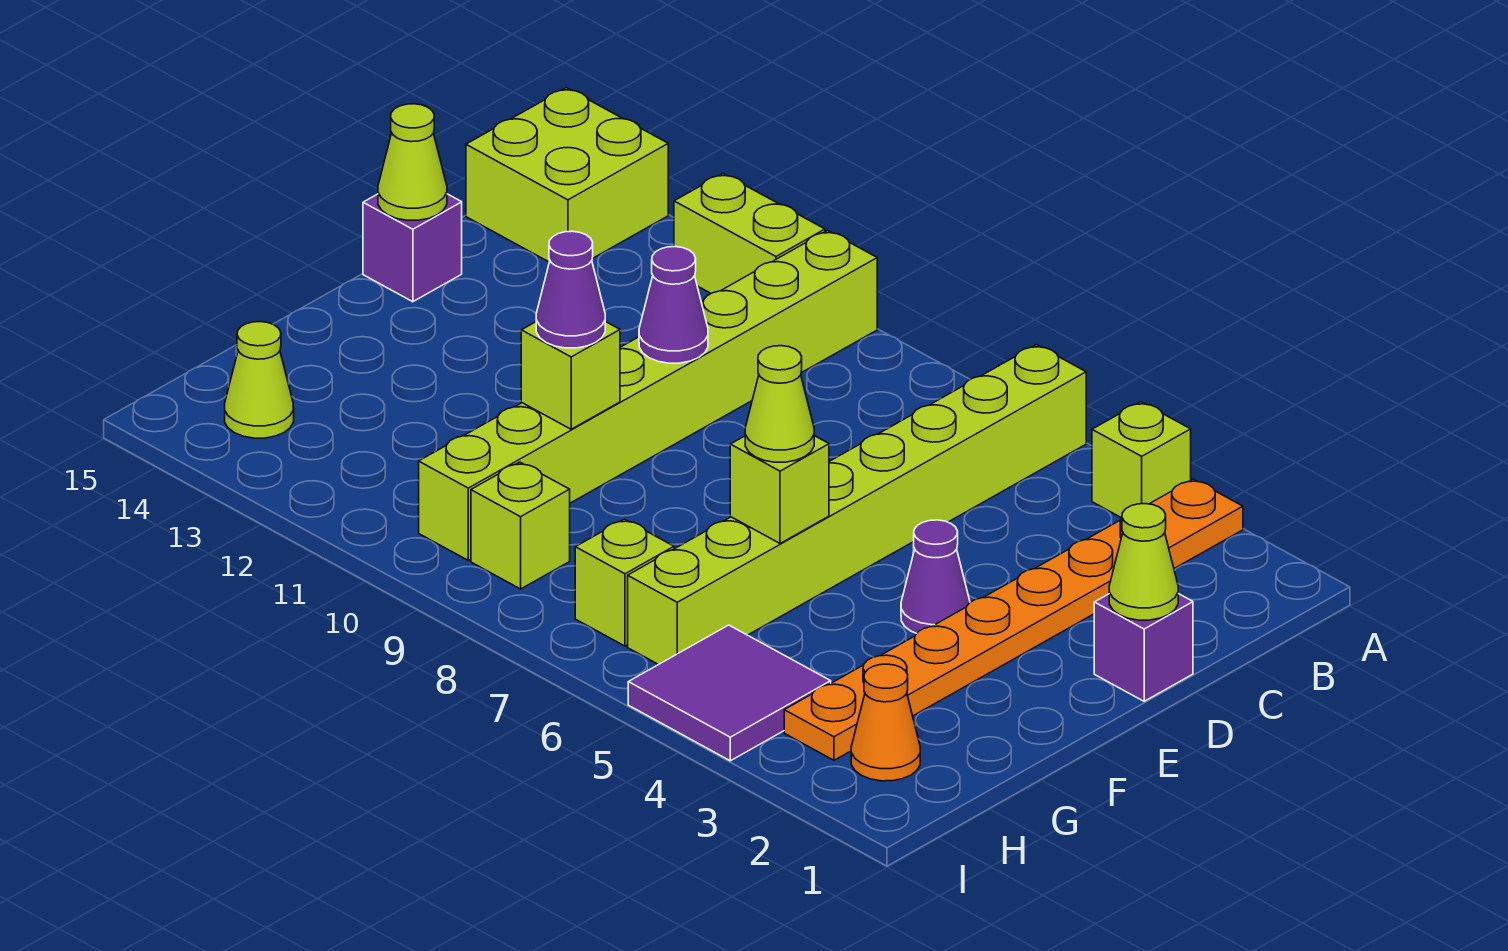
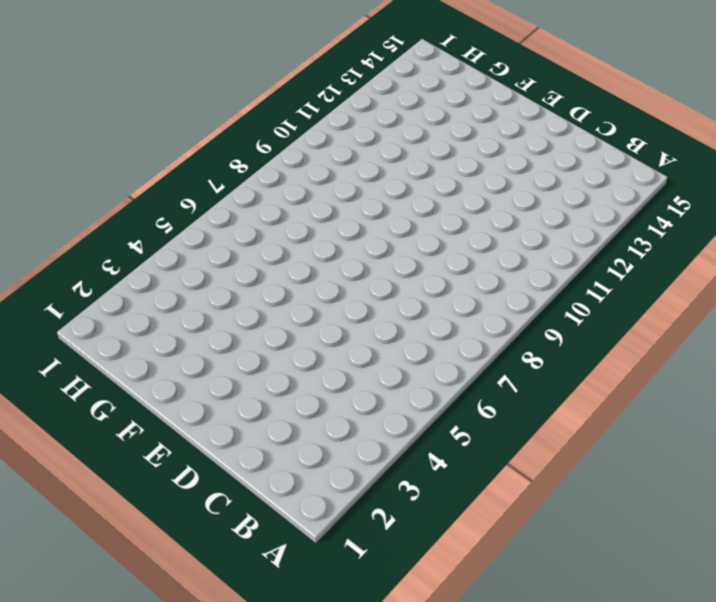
none -> orange 1x8 plate [784,479,1243,760]
none -> lime 1x1 brick [1092,402,1191,518]
none -> lime 1x8 brick [628,345,1086,665]

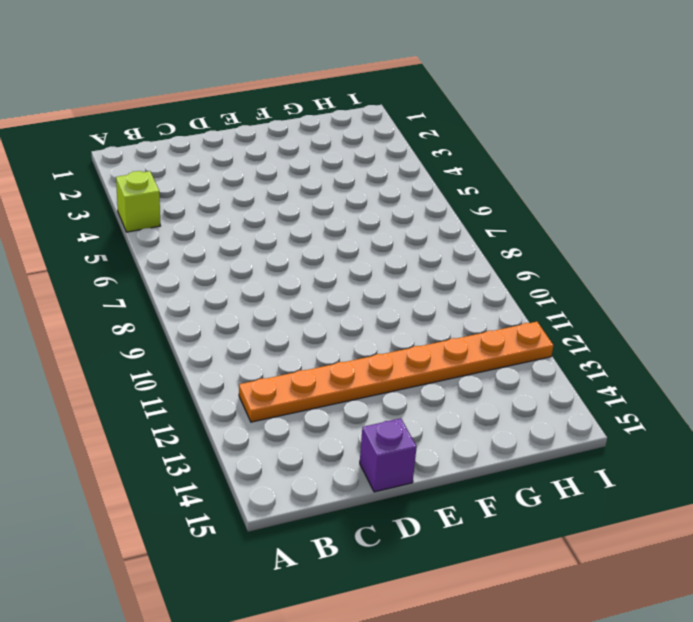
orange 1x8 plate [239,322,553,422] -> orange 1x8 plate moved to [784,479,1243,760]
none -> lime 1x8 brick [628,345,1086,665]
none -> lime 1x8 brick [419,231,877,560]
none -> lime 1x2 brick [674,174,825,293]

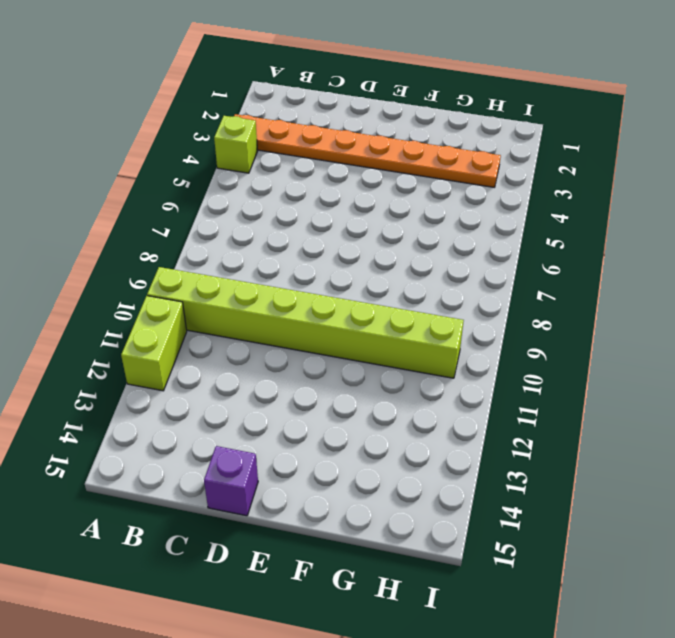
none -> lime 1x8 brick [628,345,1086,665]
none -> lime 2x2 brick [466,88,668,262]
none -> purple 1x1 brick [1094,594,1193,701]

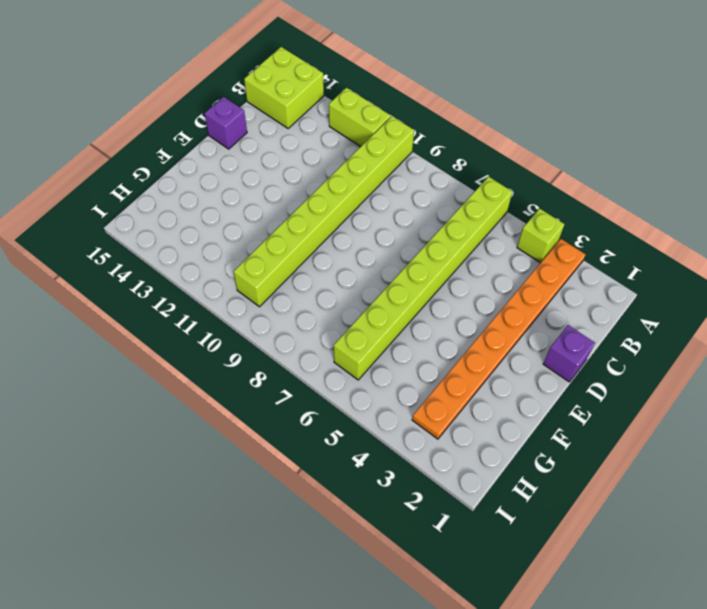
none -> purple 1x1 cone [901,520,970,633]
none -> orange 1x1 cone [851,664,920,781]
none -> purple 2x2 tile [628,625,831,761]

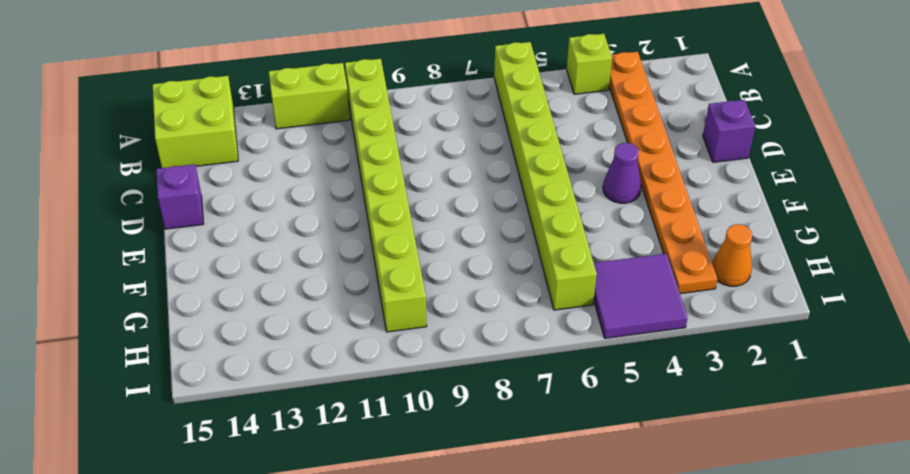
none -> lime 1x1 brick [575,519,674,646]
none -> lime 1x1 brick [471,462,570,589]
none -> lime 1x1 cone [225,322,294,438]

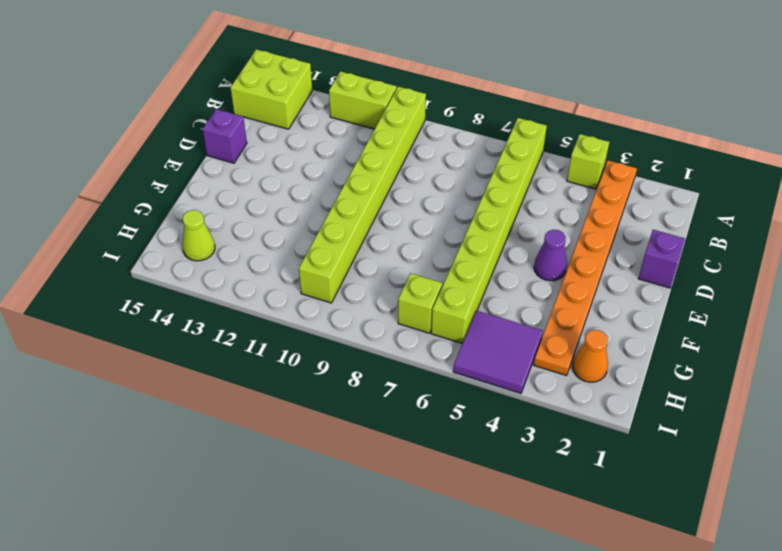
none -> lime 1x1 brick [471,462,570,589]
none -> lime 1x1 cone [1109,504,1178,620]
none -> purple 1x1 cone [639,247,708,363]

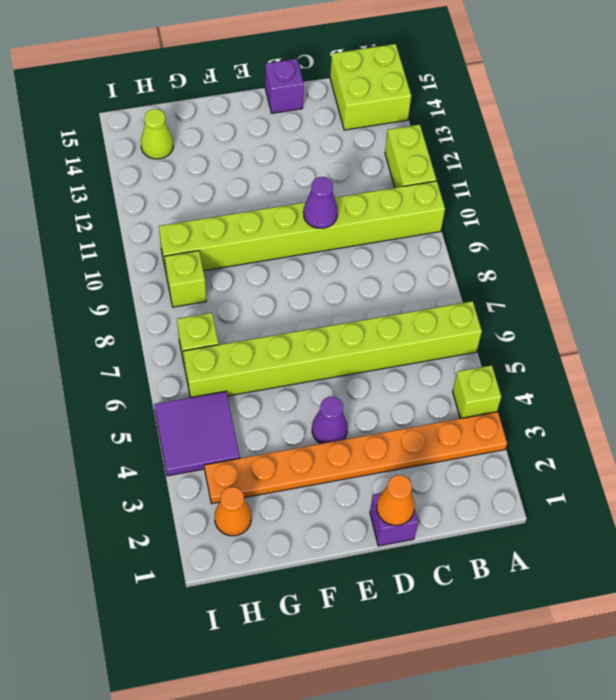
orange 1x1 cone [377,475,415,525] -> lime 1x1 cone [1109,504,1178,620]
none -> lime 1x1 cone [378,104,447,220]
none -> lime 1x1 brick [730,436,829,544]
none -> lime 1x1 brick [521,321,620,429]

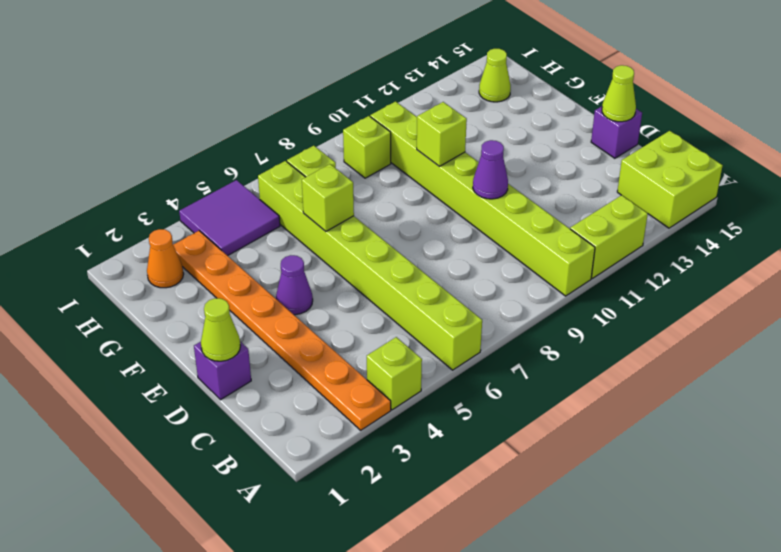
none -> lime 1x1 cone [745,346,814,462]
none -> purple 1x1 cone [536,231,605,348]

